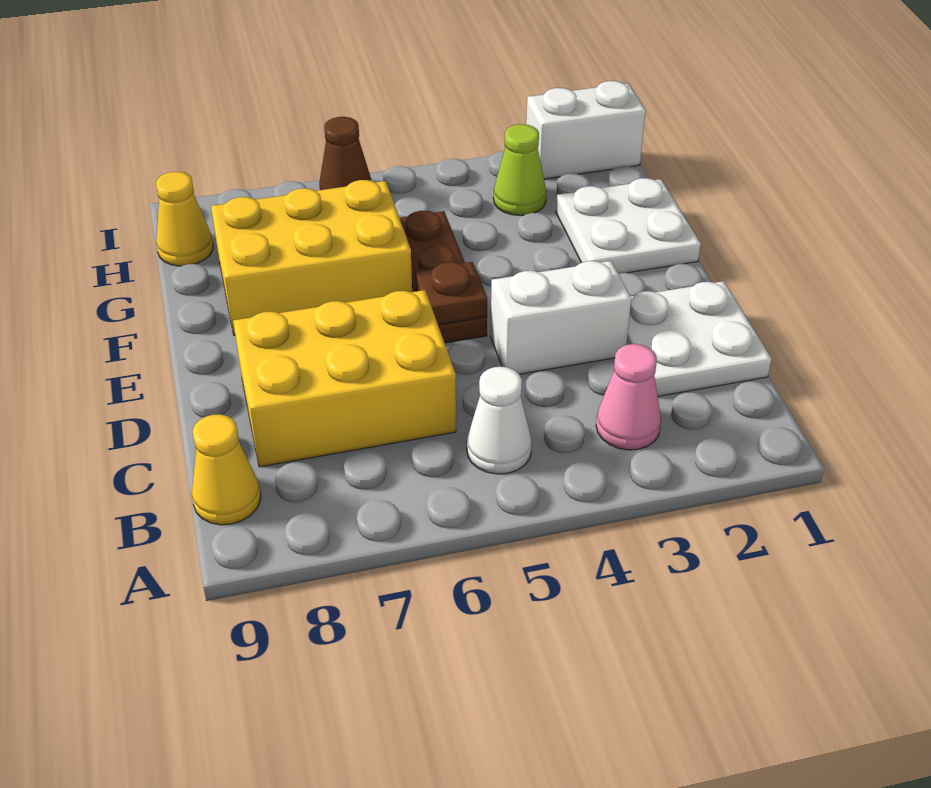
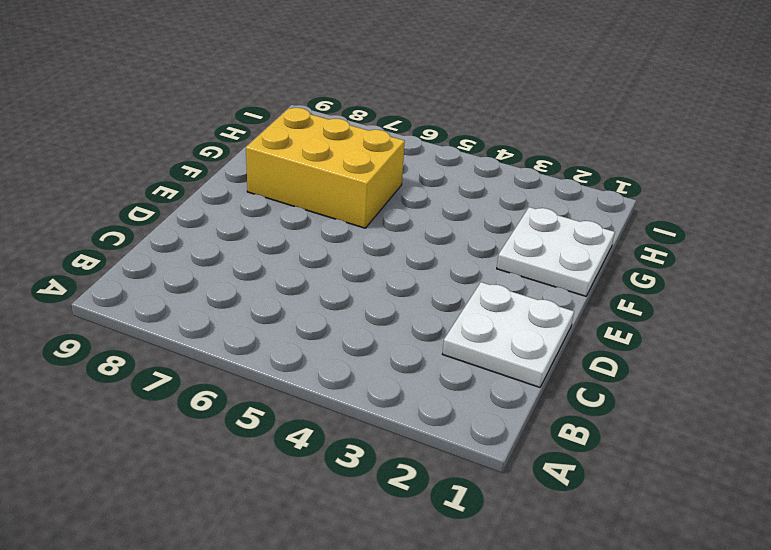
none -> pink 1x1 cone [596,344,661,450]
none -> white 1x1 cone [467,367,532,474]
none -> yellow 1x1 cone [192,414,261,525]

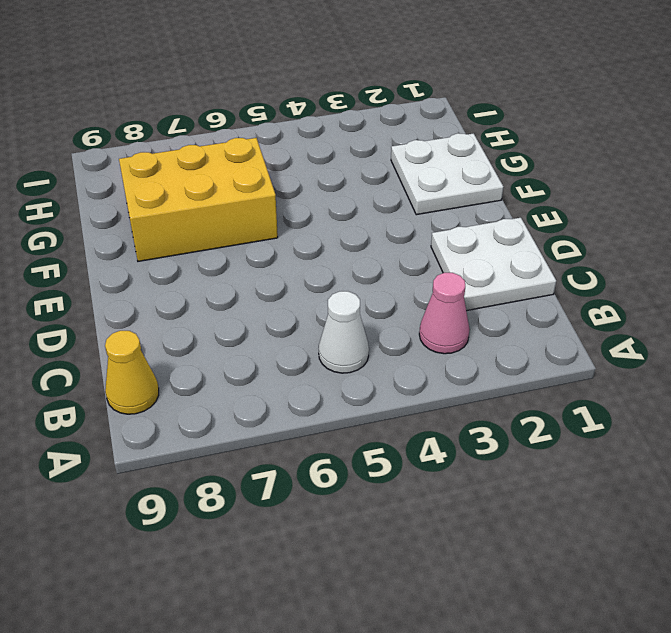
none -> yellow 2x3 brick [233,290,456,467]
none -> white 1x2 brick [491,261,631,374]
none -> brown 1x3 plate [400,211,487,343]

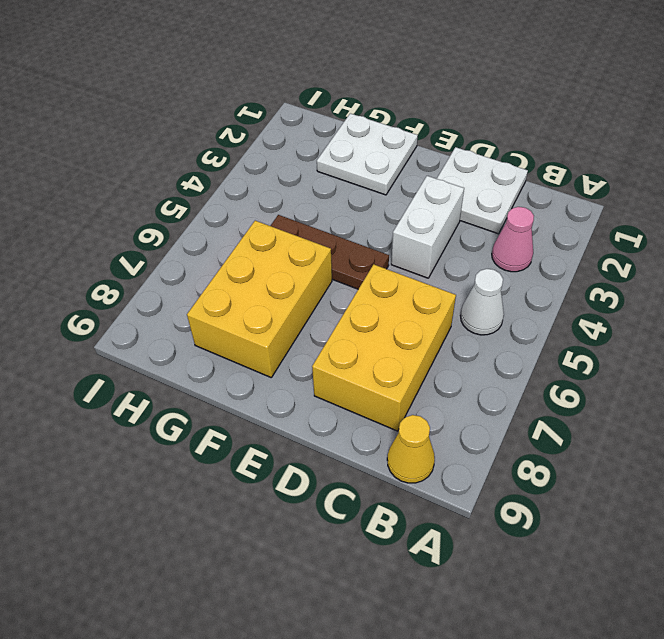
none -> lime 1x1 cone [493,124,547,215]
none -> yellow 1x1 cone [156,172,213,266]
none -> white 1x2 brick [526,81,646,179]

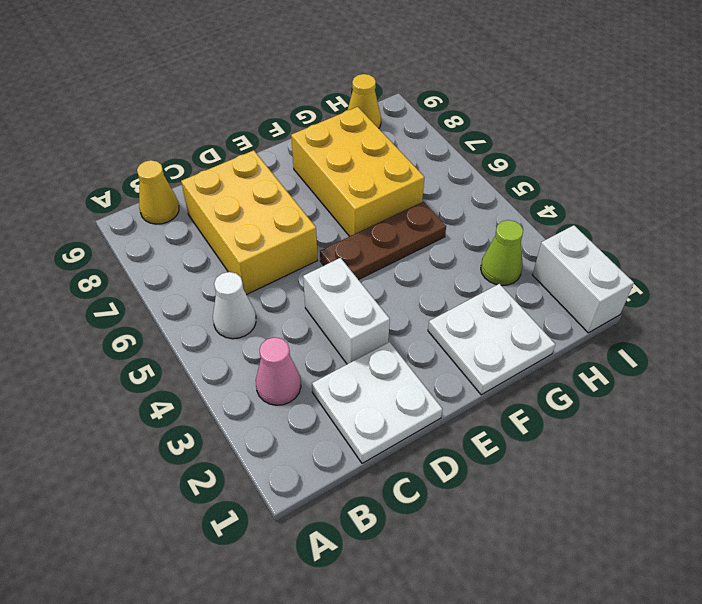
none -> brown 1x1 cone [319,117,371,190]
none -> brown 1x1 plate [415,262,487,325]

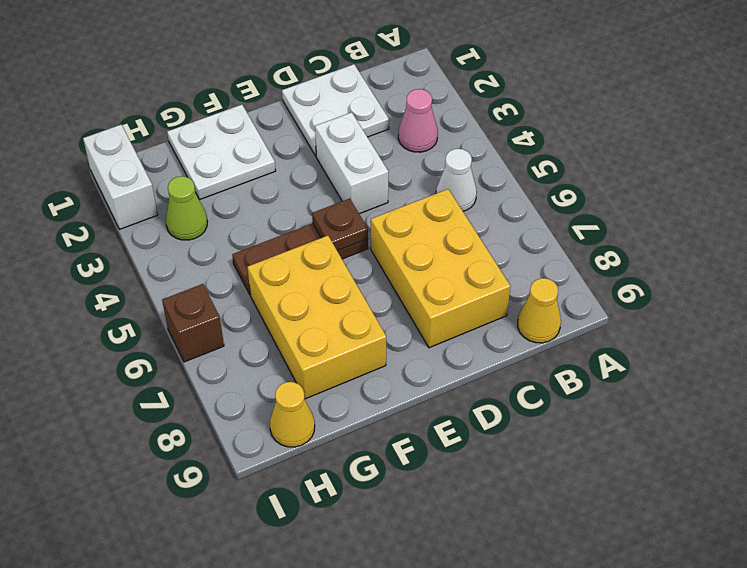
brown 1x1 brick [162,284,224,362] -> brown 1x1 cone [319,117,371,190]

